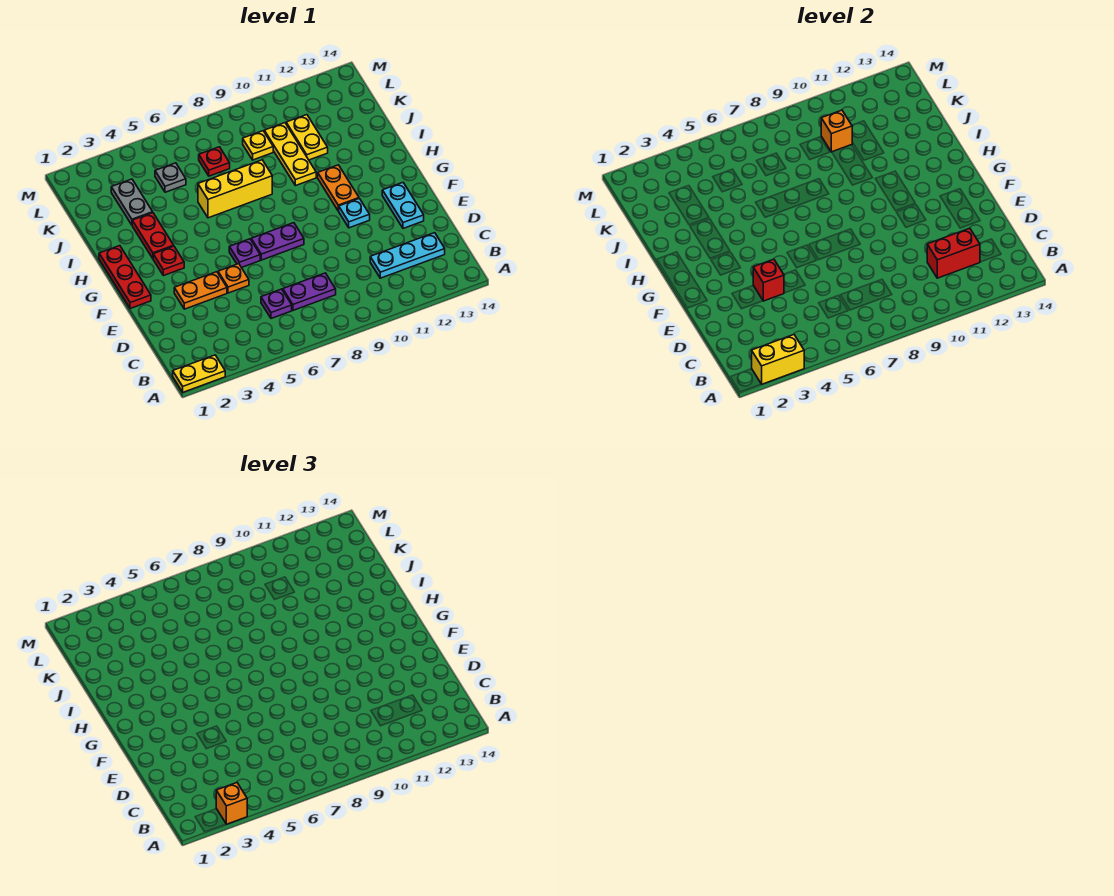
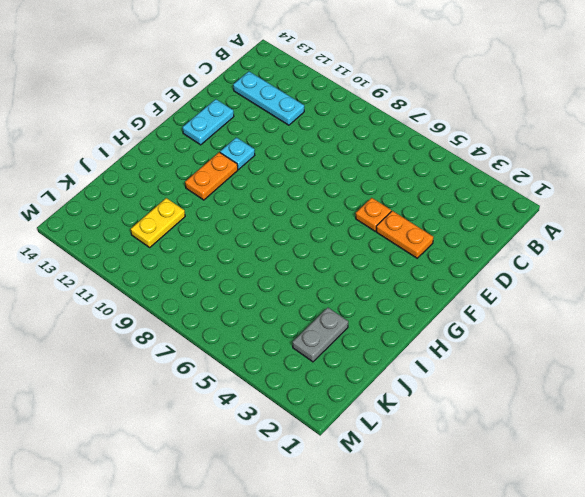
none -> yellow 1x2 plate [173,355,225,392]
none -> purple 1x1 plate [261,289,292,319]
none -> purple 1x2 plate [283,273,336,310]

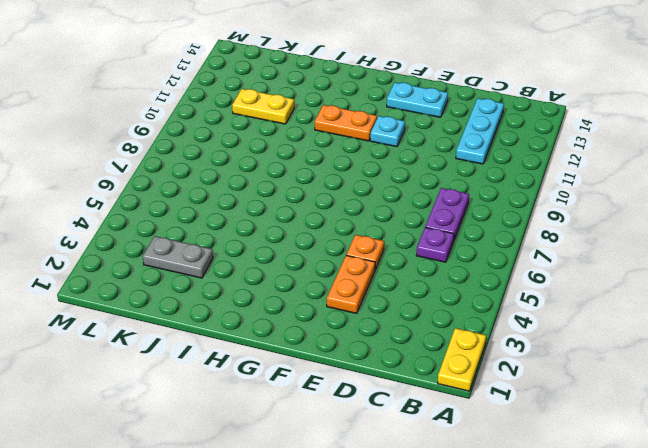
none -> red 1x3 plate [99,246,151,309]
none -> purple 1x1 plate [229,239,260,267]
none -> purple 1x2 plate [251,223,304,260]

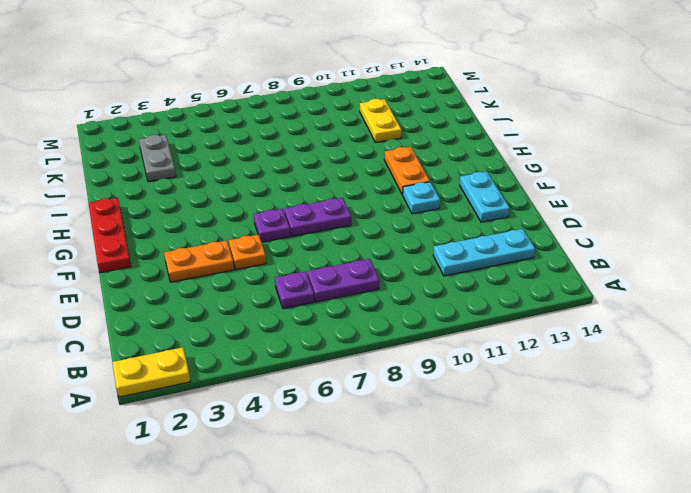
none -> red 1x1 plate [153,246,184,276]
none -> red 1x2 plate [132,213,174,258]
none -> yellow 1x3 brick [198,160,272,218]

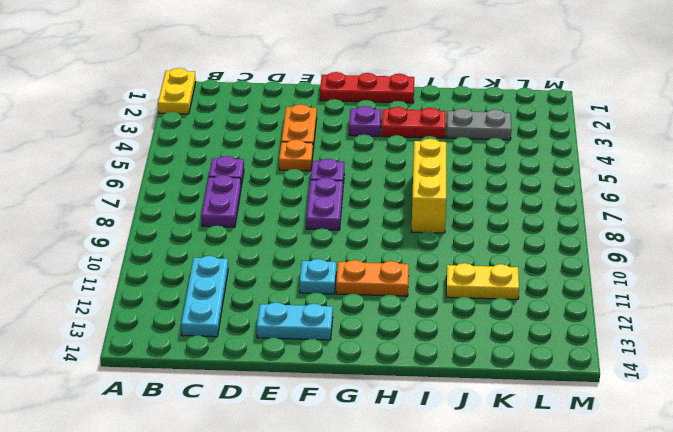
purple 1x1 plate [349,106,381,136] -> red 1x1 plate [153,246,184,276]
none -> yellow 1x3 plate [264,123,316,186]
none -> grey 1x1 plate [155,163,186,192]
none -> red 1x1 plate [199,147,230,176]

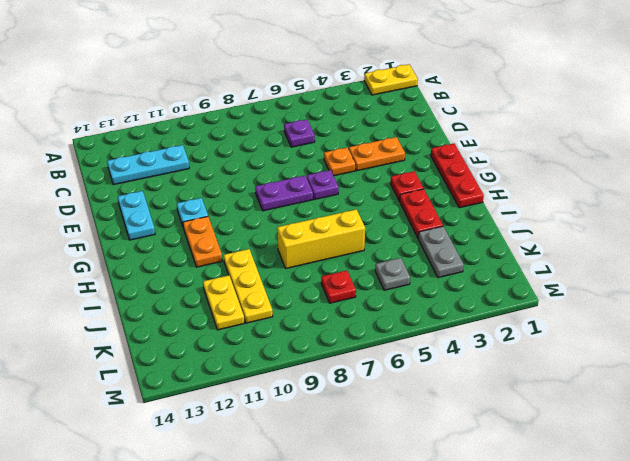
none -> purple 1x2 plate [283,273,336,310]
none -> yellow 1x1 plate [243,131,273,160]
none -> yellow 1x2 brick [752,335,804,384]

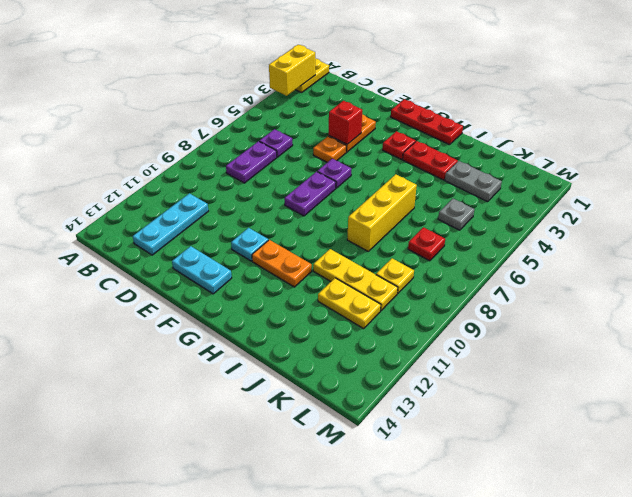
none -> red 1x2 brick [927,228,980,278]
none -> orange 1x1 brick [821,110,852,152]
none -> orange 1x1 brick [216,783,247,824]

